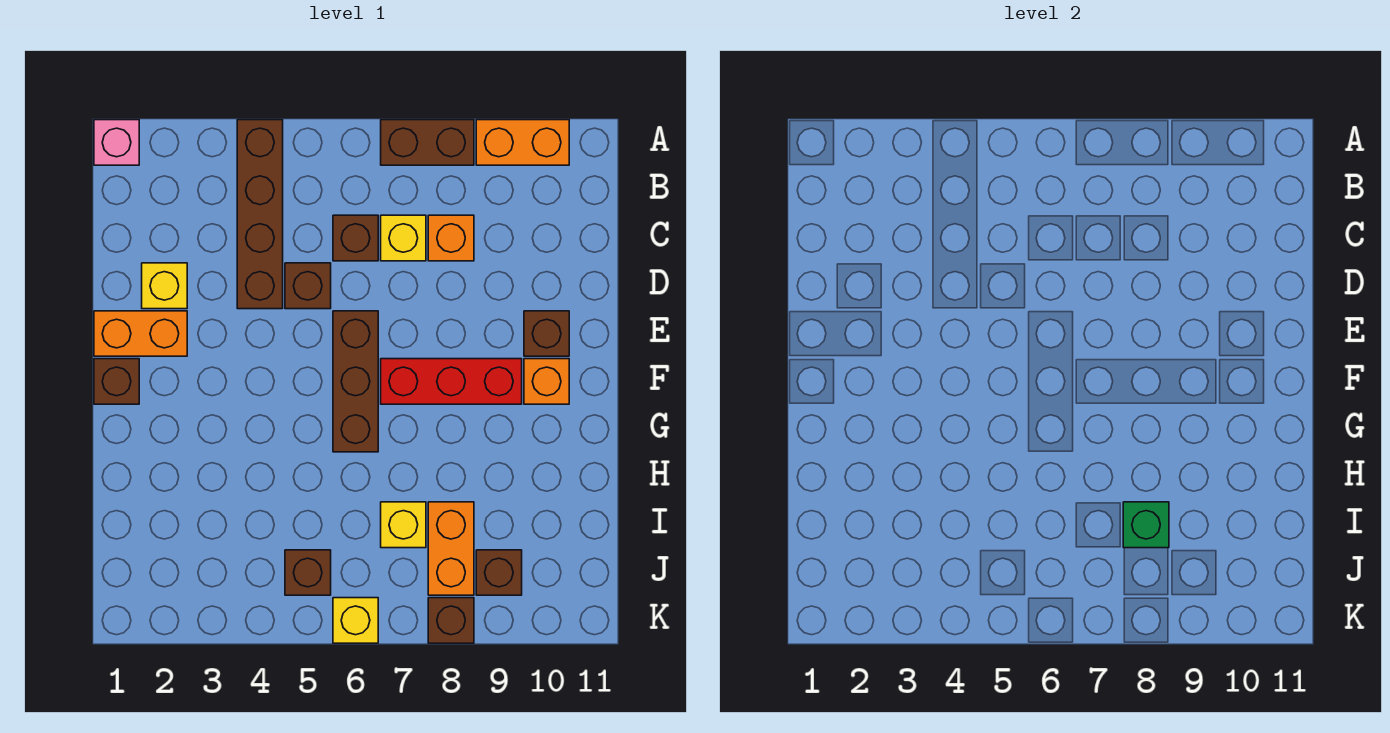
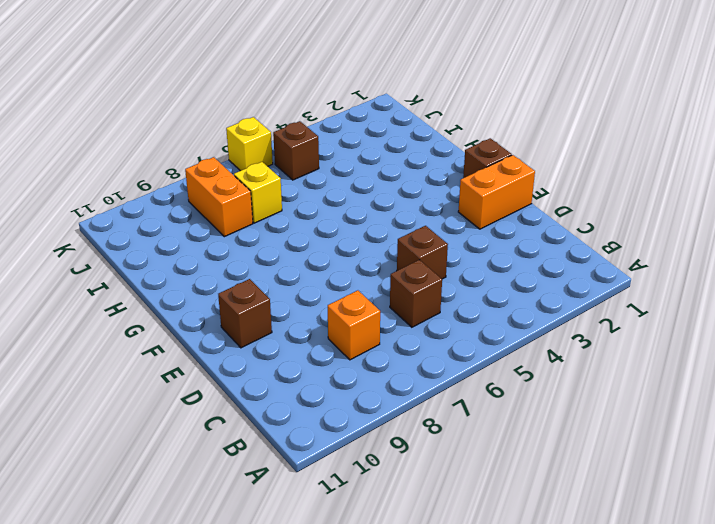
none -> pink 1x1 brick [94,120,139,165]
none -> brown 1x4 brick [237,120,283,309]
none -> brown 1x2 brick [381,120,474,165]

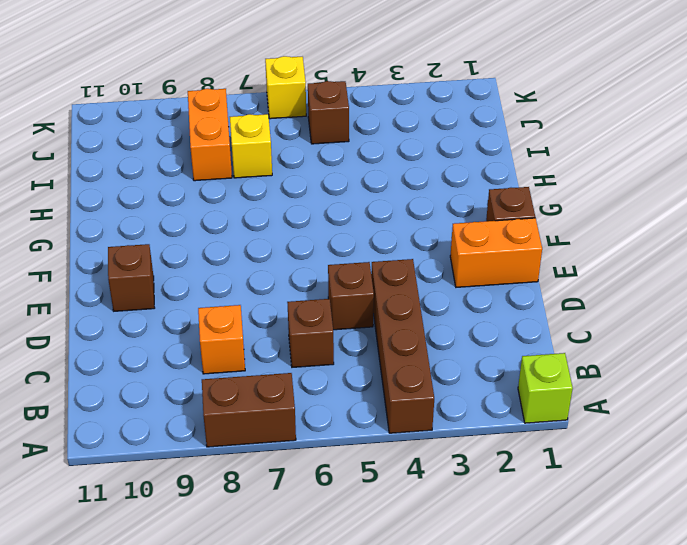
lime 1x1 brick [518,353,573,423] -> pink 1x1 brick [94,120,139,165]
none -> orange 1x2 brick [476,120,569,165]
none -> yellow 1x1 brick [381,215,426,261]
none -> yellow 1x1 brick [142,263,187,309]

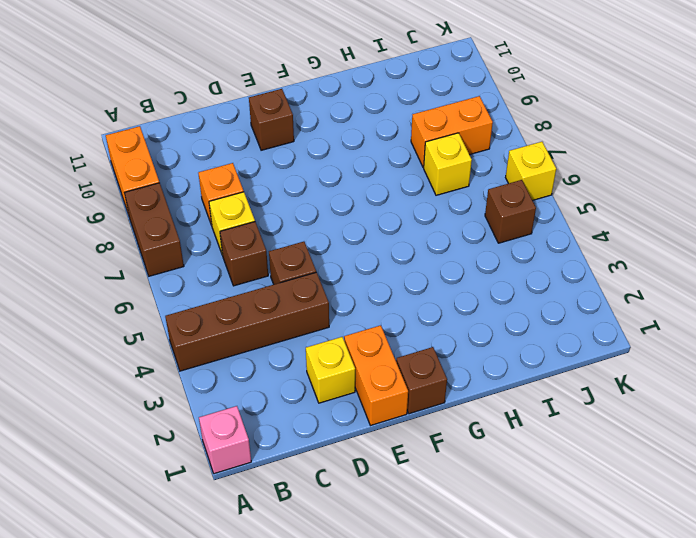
none -> brown 1x3 brick [333,311,378,452]
none -> red 1x3 brick [381,359,522,404]
none -> orange 1x1 brick [524,359,569,404]

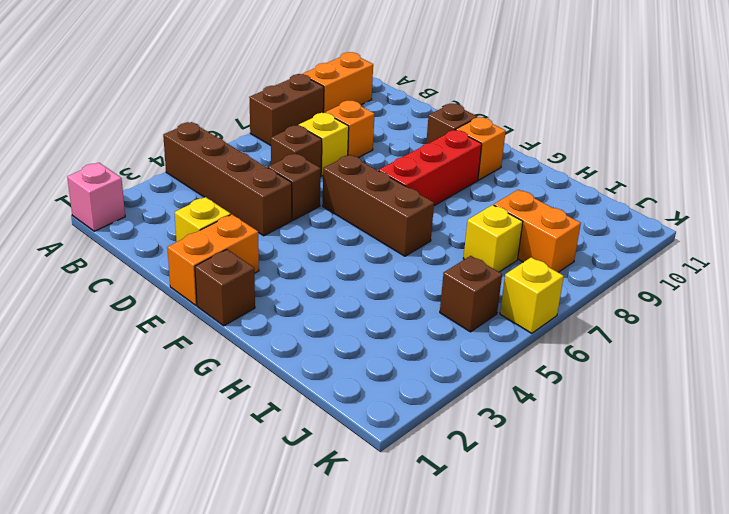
none -> brown 1x1 brick [476,550,522,595]
none -> brown 1x1 brick [428,598,474,643]
none -> green 1x1 brick [1123,502,1169,548]

